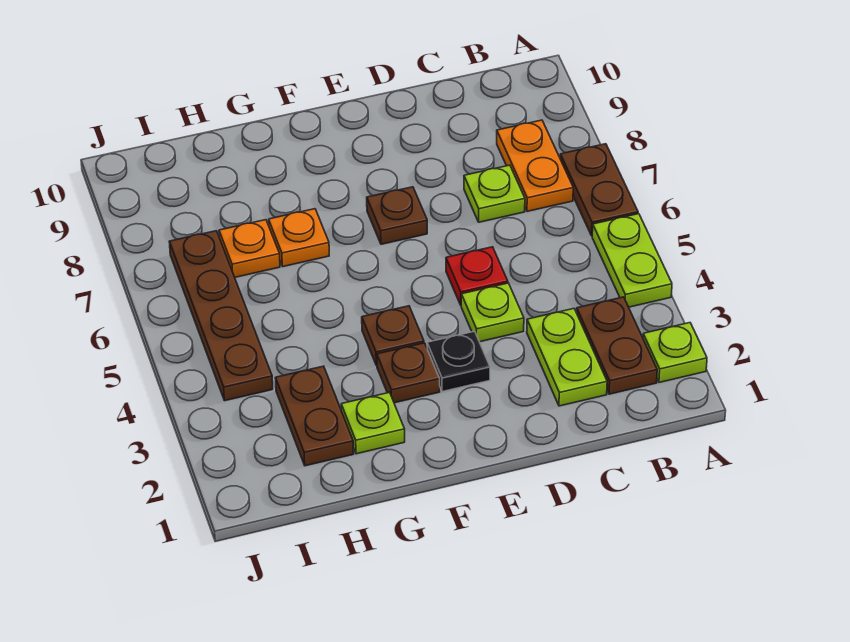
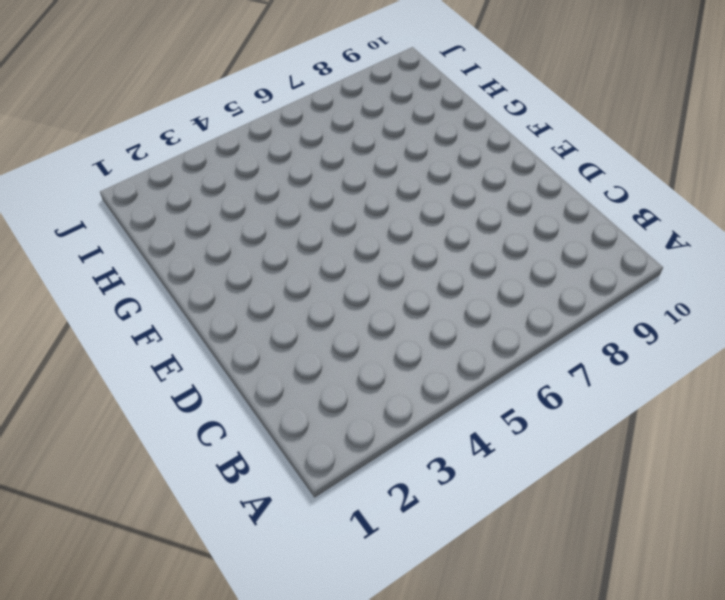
none -> lime 1x1 plate [643,323,707,382]
none -> lime 1x2 plate [592,214,672,307]
none -> brown 1x2 plate [560,144,638,236]

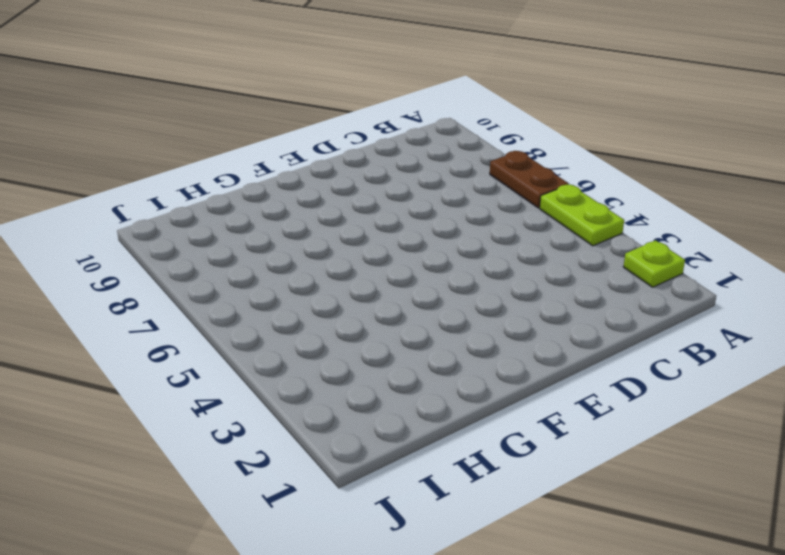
none -> brown 1x2 plate [577,297,657,394]
none -> orange 1x2 plate [497,120,573,211]
none -> lime 1x2 plate [527,309,607,406]

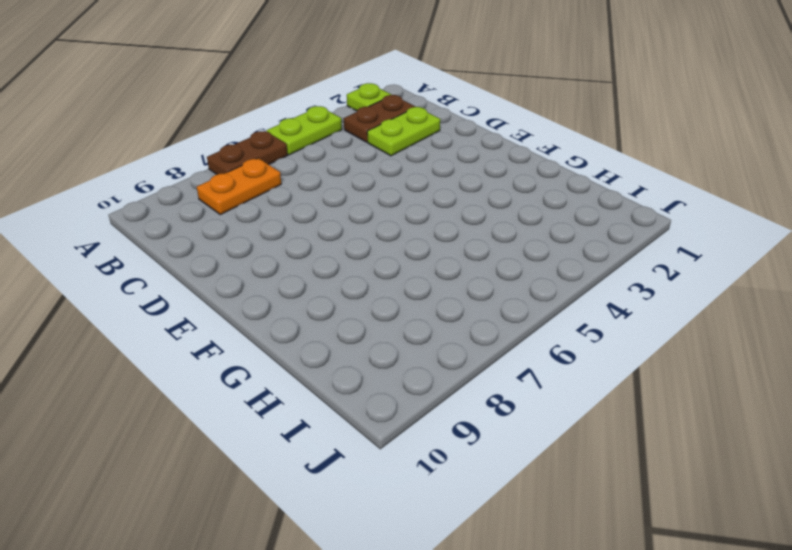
none -> lime 1x1 plate [464,165,525,222]
none -> lime 1x1 plate [461,283,524,342]
none -> red 1x1 plate [446,247,508,305]

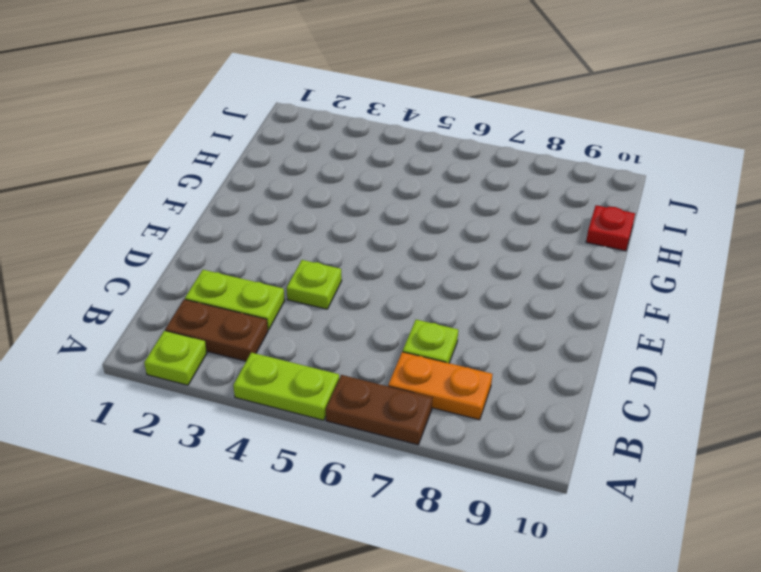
red 1x1 plate [586,205,635,251] -> red 1x1 plate moved to [446,247,508,305]
none -> black 1x1 plate [427,331,490,392]
none -> brown 1x1 plate [367,187,427,244]
none -> brown 1x1 plate [377,343,440,403]

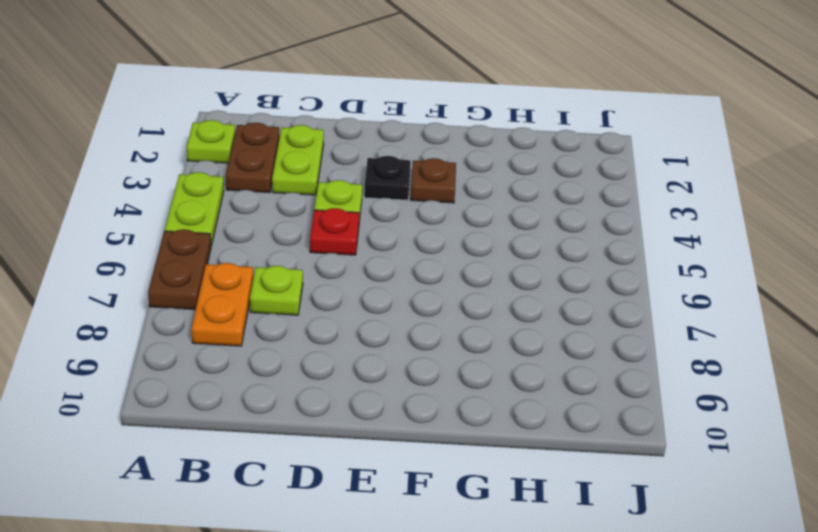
none -> brown 1x1 plate [367,187,427,244]
none -> brown 1x1 plate [362,306,424,366]
none -> lime 1x1 plate [341,392,405,454]

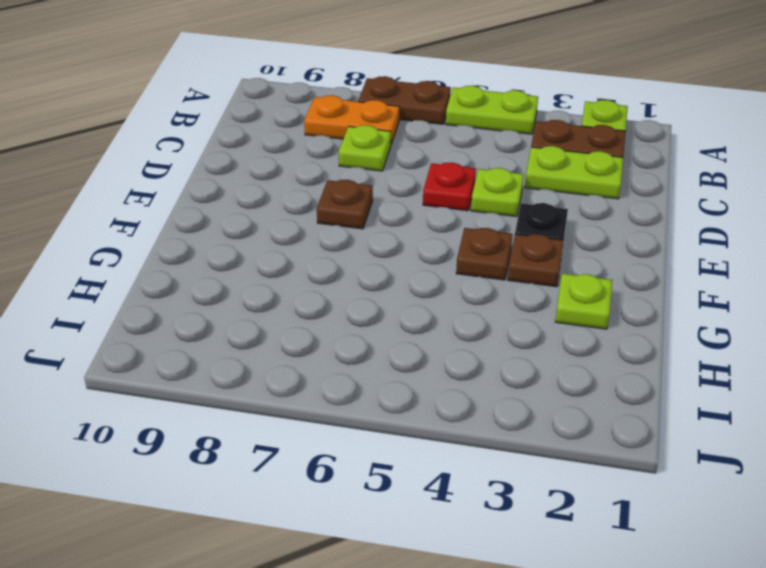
none -> orange 1x1 plate [269,209,329,266]
none -> brown 1x2 plate [275,366,354,466]
none -> orange 1x1 plate [219,220,280,277]

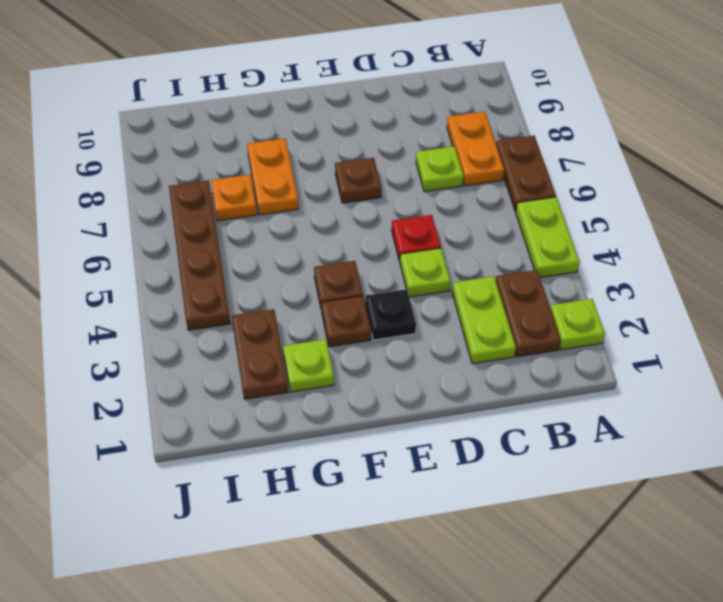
orange 1x2 plate [247,139,299,215] -> orange 1x1 plate [269,209,329,266]

